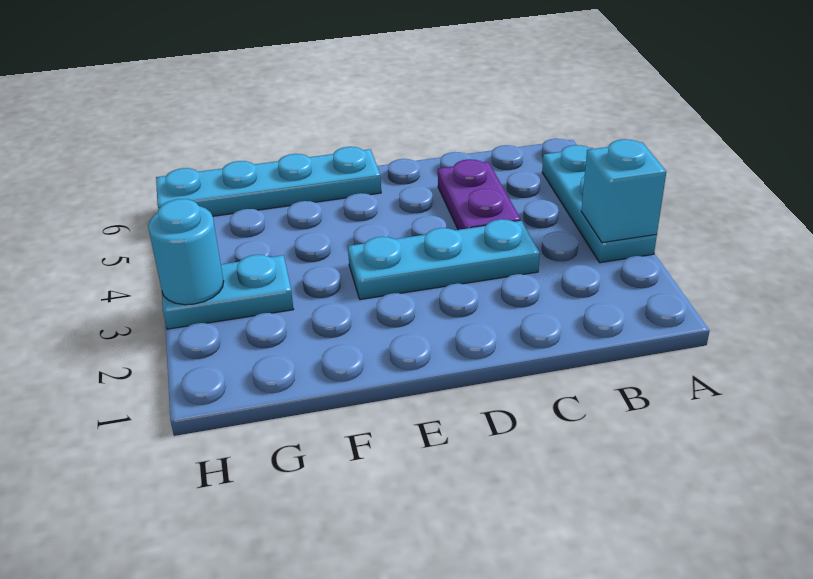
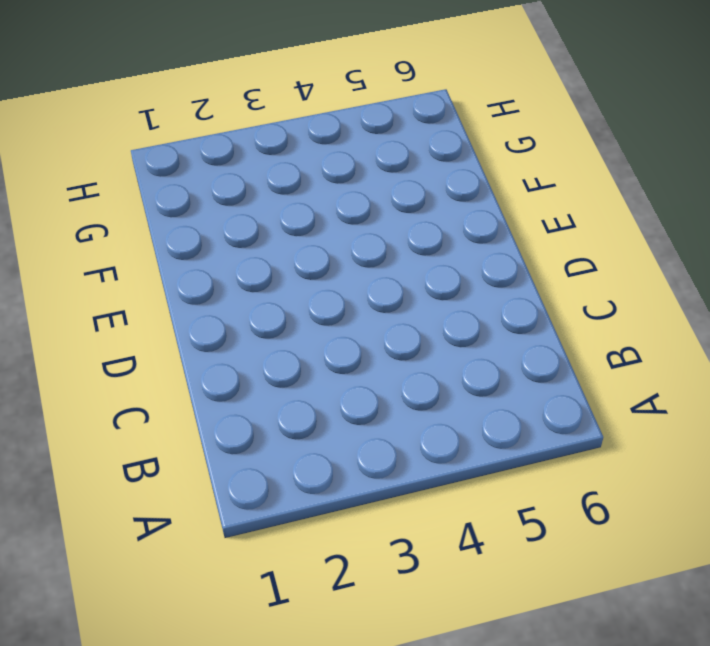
none -> cyan 1x3 plate [542,145,657,263]
none -> cyan 1x3 plate [348,219,540,300]

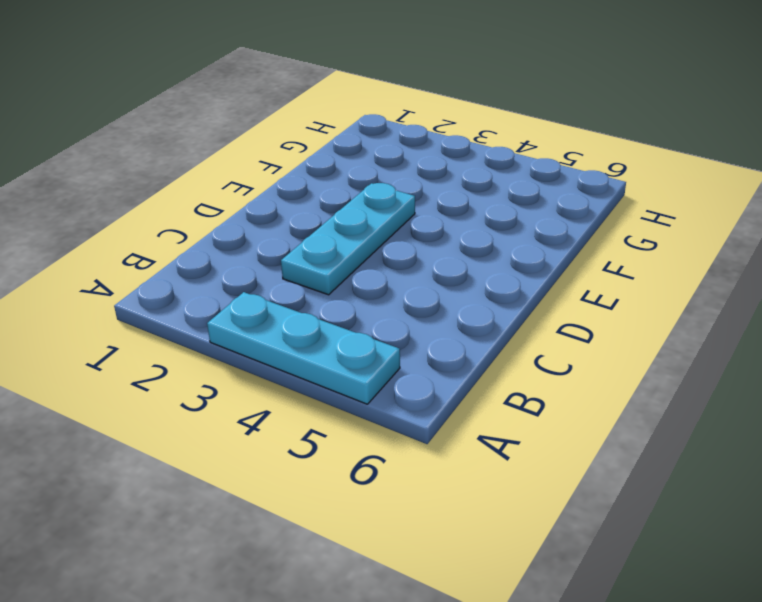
none -> purple 1x2 plate [438,159,521,230]
none -> cyan 1x4 plate [156,147,381,216]

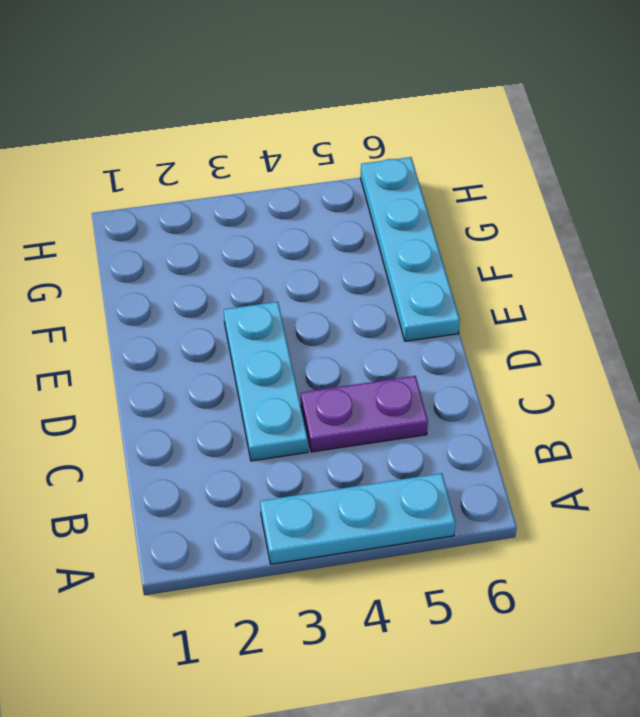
none -> cyan 1x2 plate [162,255,294,329]
none -> cyan 1x1 brick [581,139,666,243]

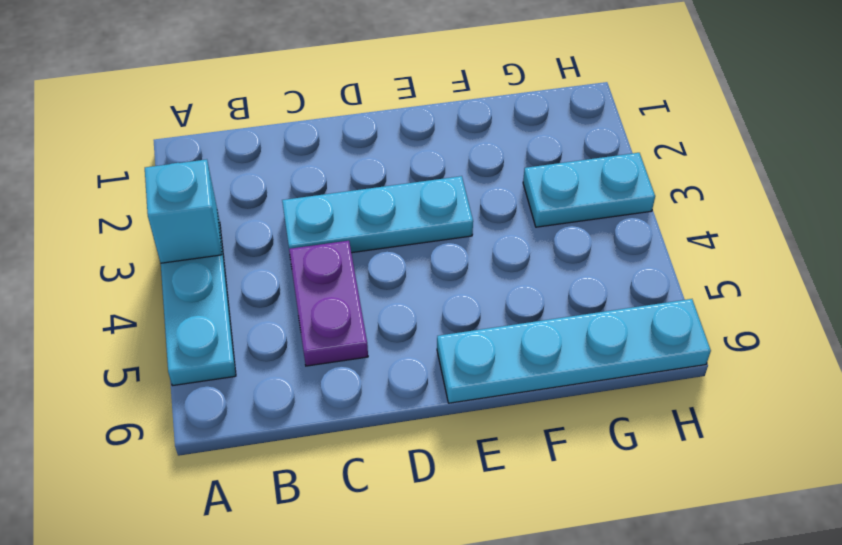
none -> cyan 1x1 round brick [148,199,224,305]

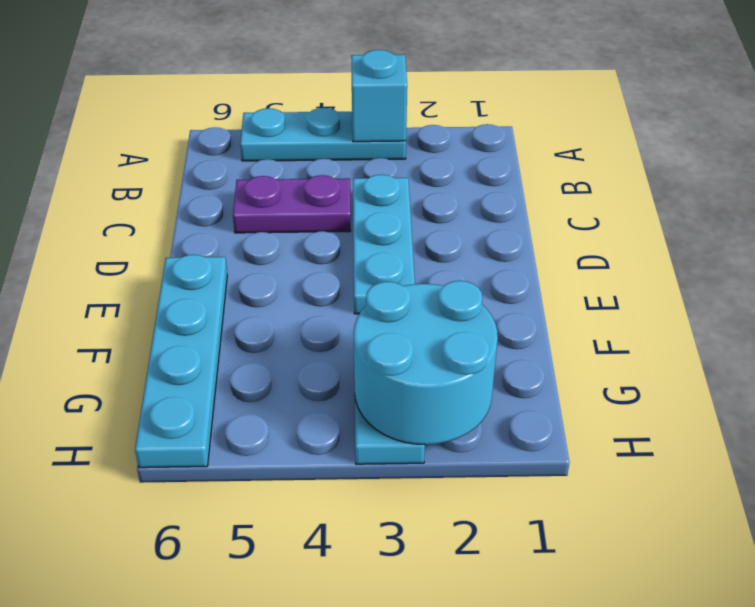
cyan 2x2 round brick [354,281,498,445] -> cyan 1x1 round brick [148,199,224,305]

